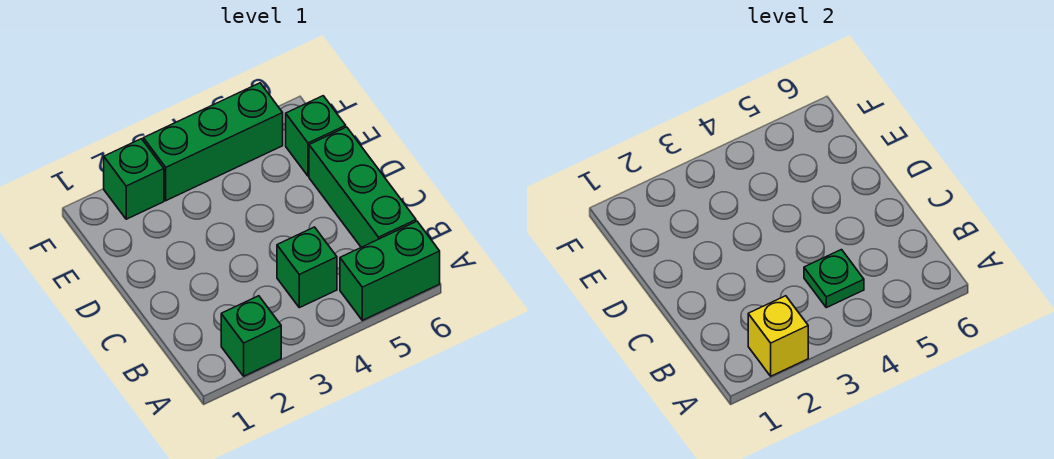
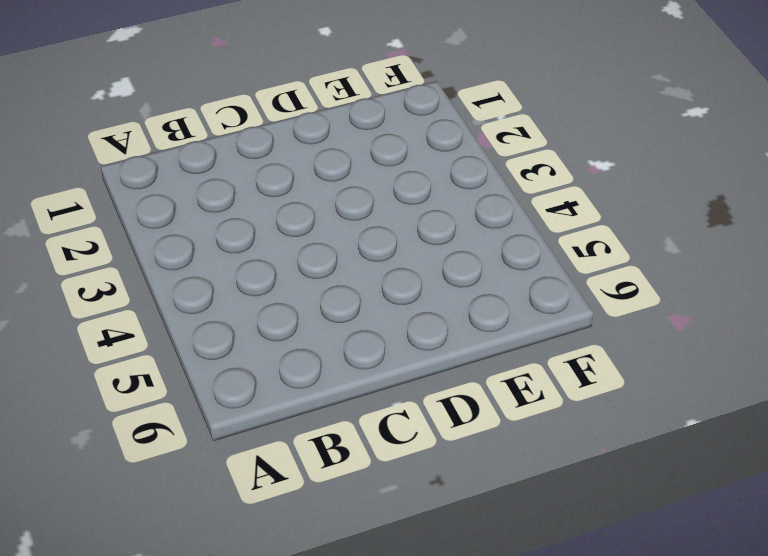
none -> green 1x1 brick [221,296,281,376]
none -> green 1x2 brick [340,221,440,320]

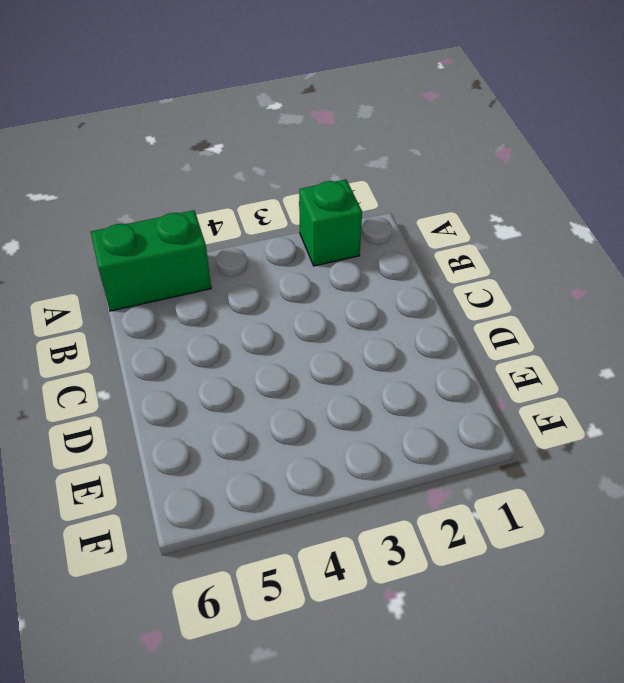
none -> green 1x1 brick [277,227,337,308]
none -> green 1x3 brick [309,127,416,247]

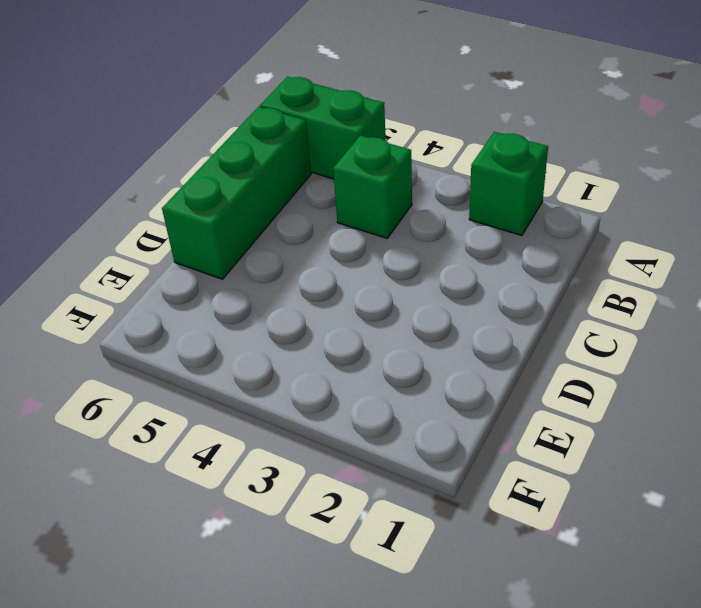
none -> green 1x1 brick [286,96,346,176]
none -> green 1x1 brick [104,139,164,219]

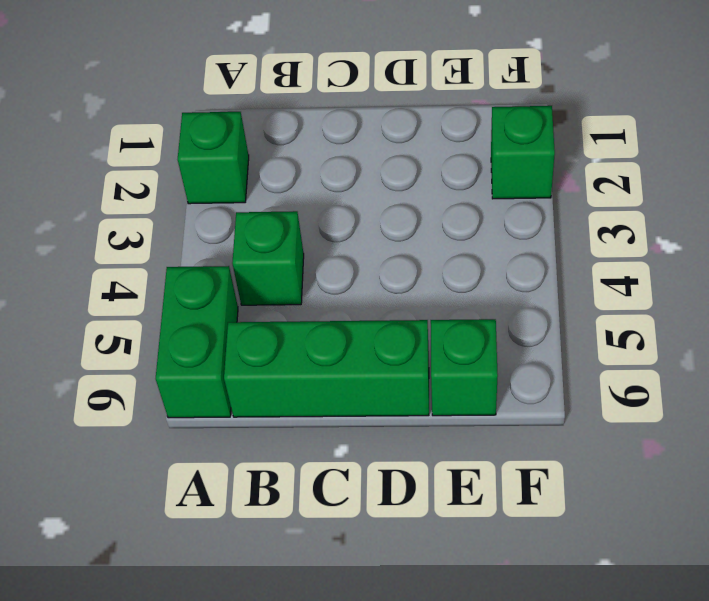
none -> green 1x3 brick [143,83,283,201]
none -> yellow 1x1 brick [748,296,808,376]

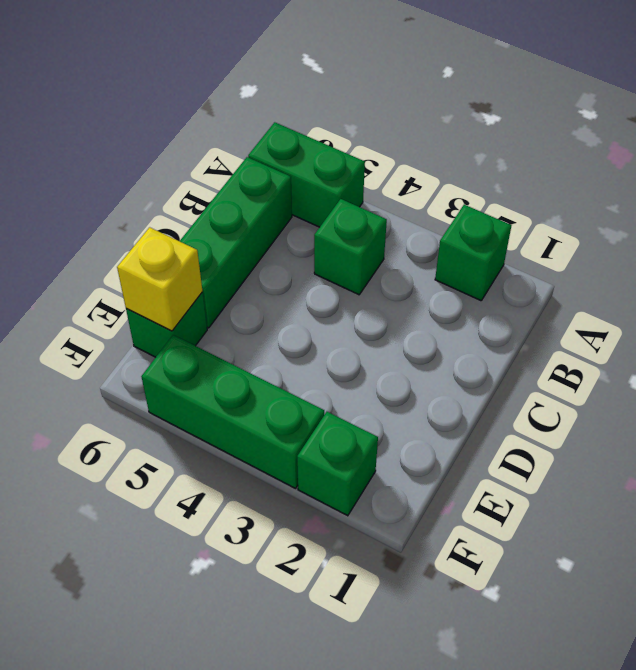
yellow 1x1 brick [117,227,203,331] -> yellow 1x1 brick moved to [748,296,808,376]
none -> green 1x1 plate [804,250,864,308]

